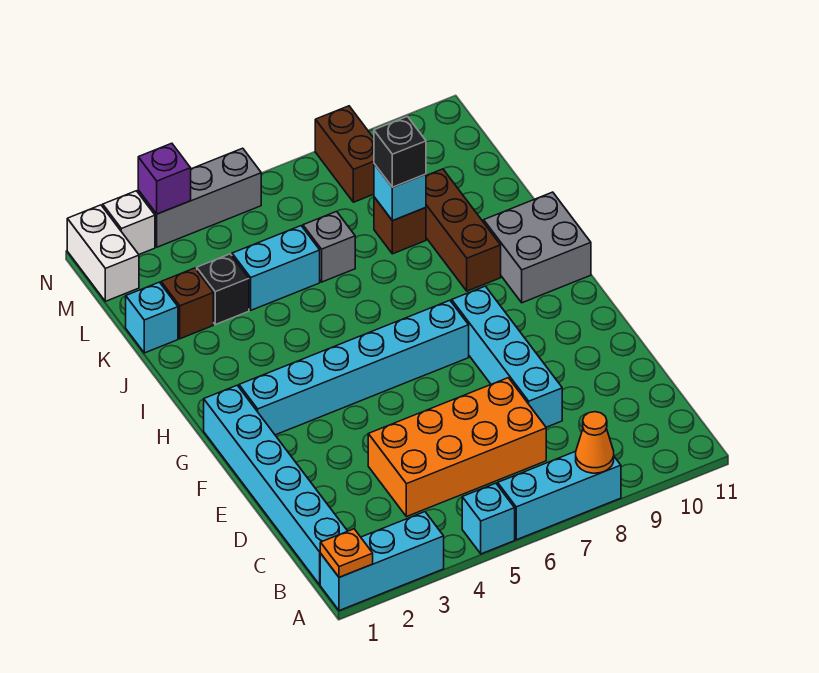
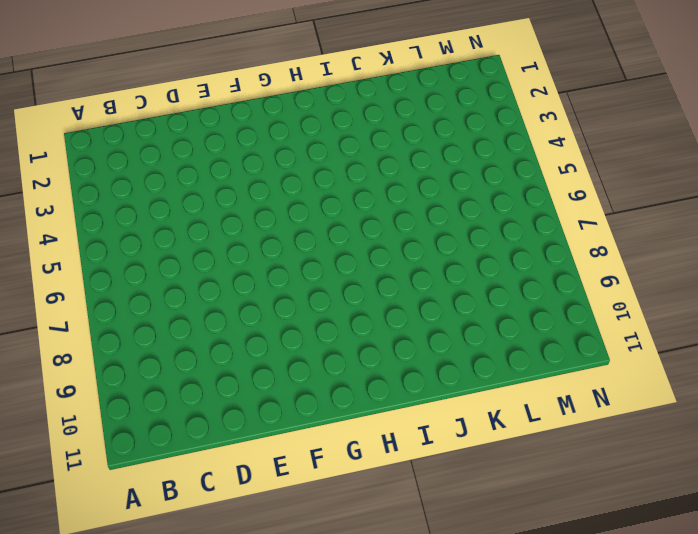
none -> cyan 1x3 brick [320,512,444,611]
none -> cyan 1x1 brick [462,483,515,554]
none -> cyan 1x3 brick [498,452,621,540]

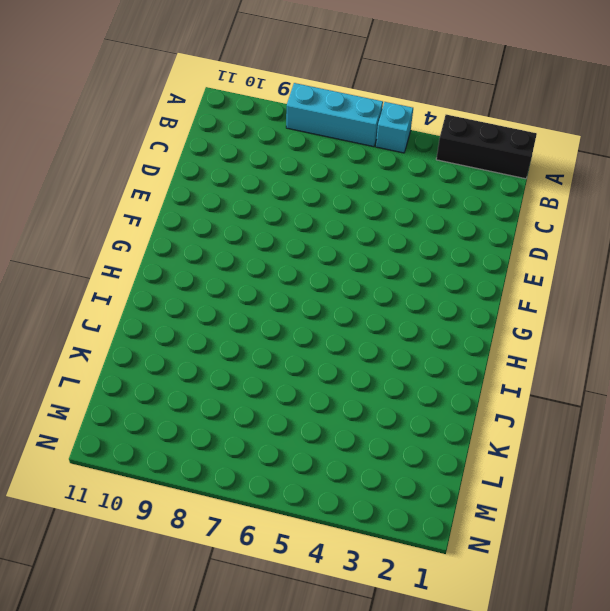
black 1x3 brick [436,115,537,179] -> cyan 1x3 brick [320,512,444,611]
none -> cyan 1x6 brick [204,385,347,585]
none -> orange 2x4 brick [368,378,546,517]
none -> cyan 1x4 brick [452,286,562,427]

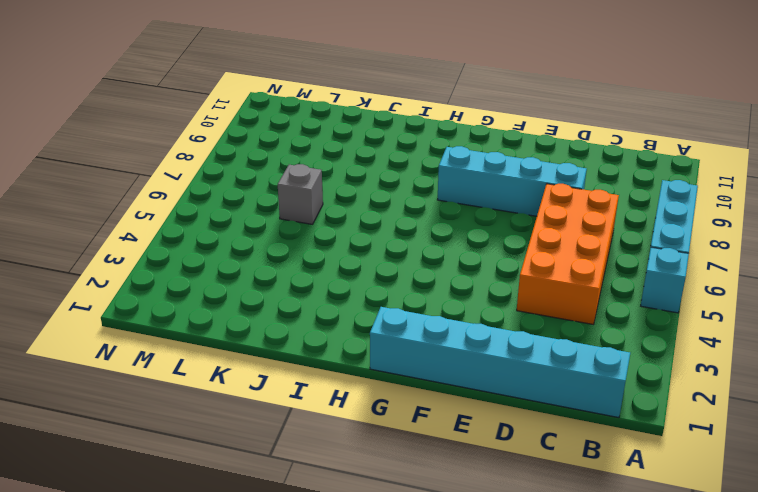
none -> cyan 1x3 brick [320,512,444,611]
none -> cyan 1x6 brick [239,300,469,435]
none -> grey 2x2 brick [484,192,591,303]

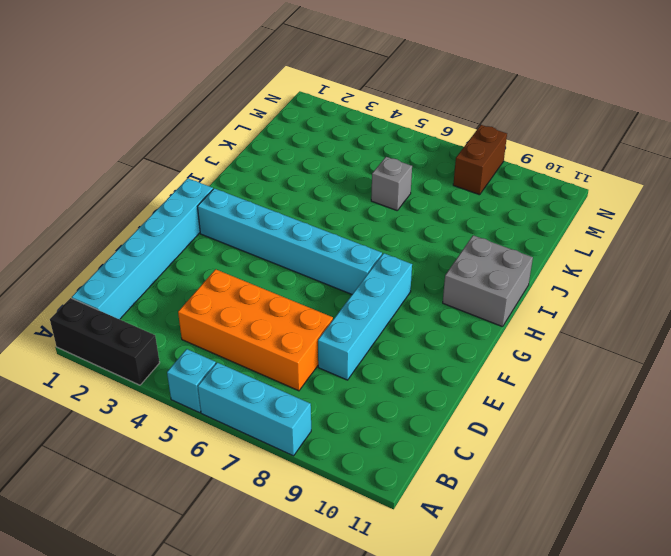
black 1x3 brick [50,298,160,385] -> cyan 1x3 brick [320,512,444,611]
none -> brown 1x3 brick [426,169,501,291]
none -> cyan 1x1 brick [126,282,178,353]
none -> brown 1x1 brick [161,268,213,339]

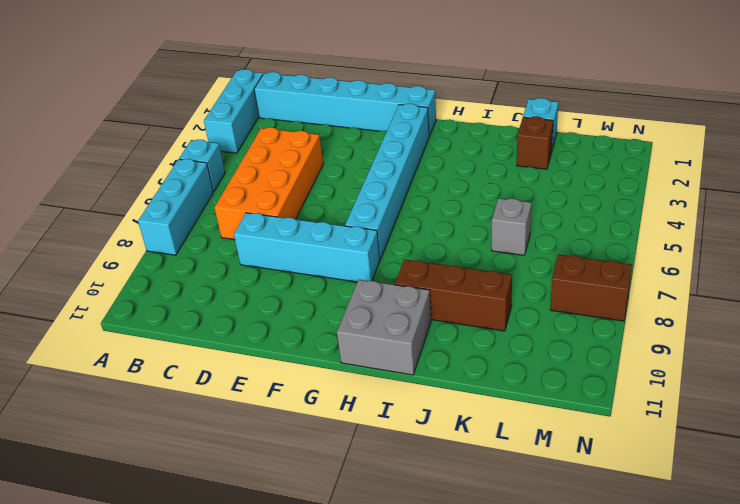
none -> black 1x1 brick [197,254,249,325]
none -> cyan 1x2 brick [232,226,320,310]
none -> brown 1x1 brick [374,197,426,254]

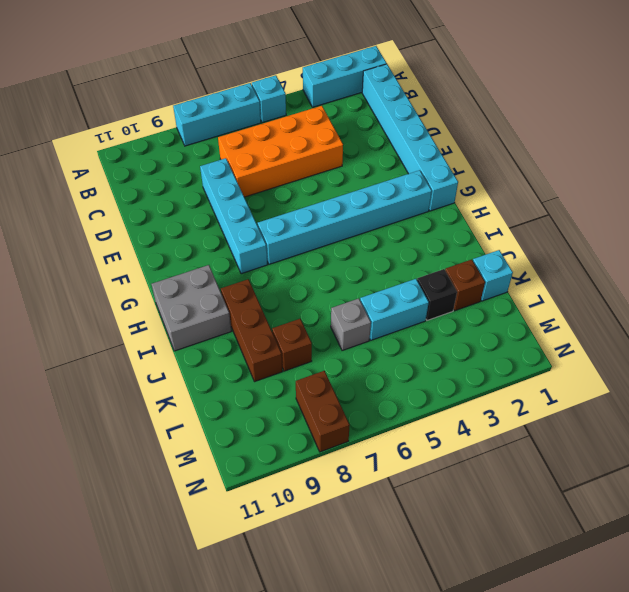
none -> white 1x2 brick [67,205,139,301]
none -> white 1x1 brick [103,191,155,254]
none -> grey 1x3 brick [138,148,261,247]

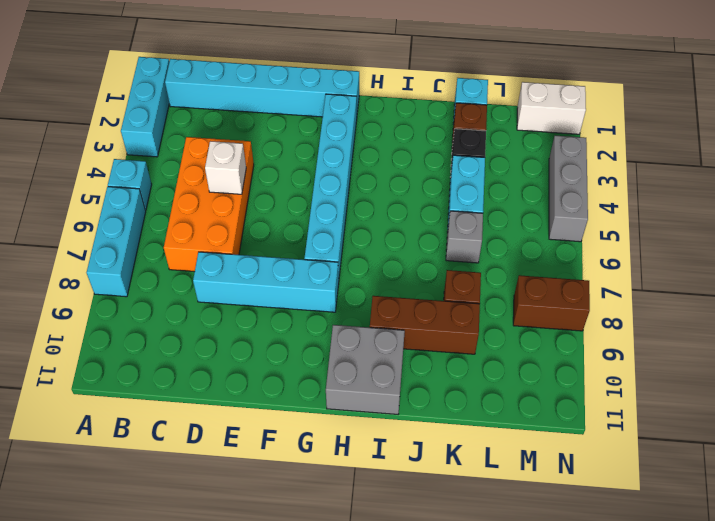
white 1x1 brick [205,141,246,194] -> white 1x1 brick moved to [103,191,155,254]
none -> orange 1x1 plate [320,529,373,577]
none -> orange 1x1 cone [576,412,614,473]
none -> cyan 1x1 brick [374,164,426,221]

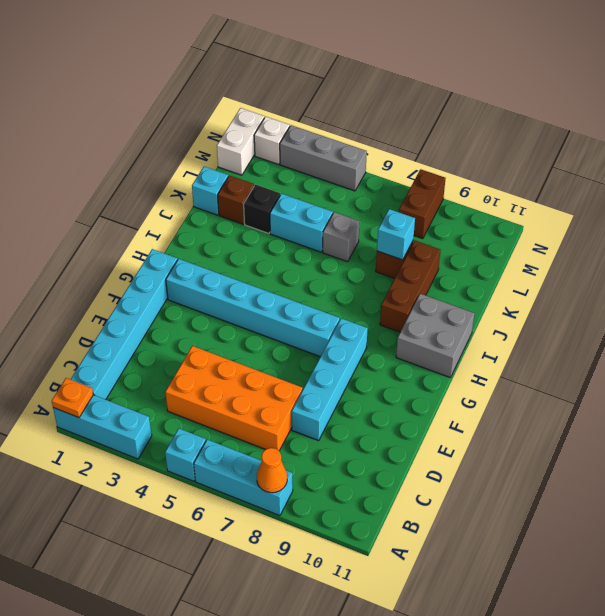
none -> purple 1x1 brick [138,143,191,214]
none -> black 1x1 brick [374,117,426,187]

